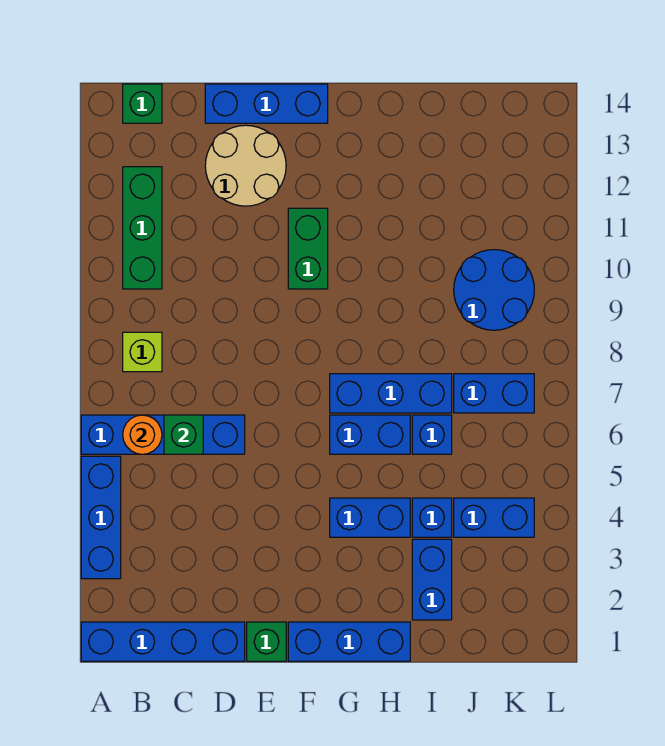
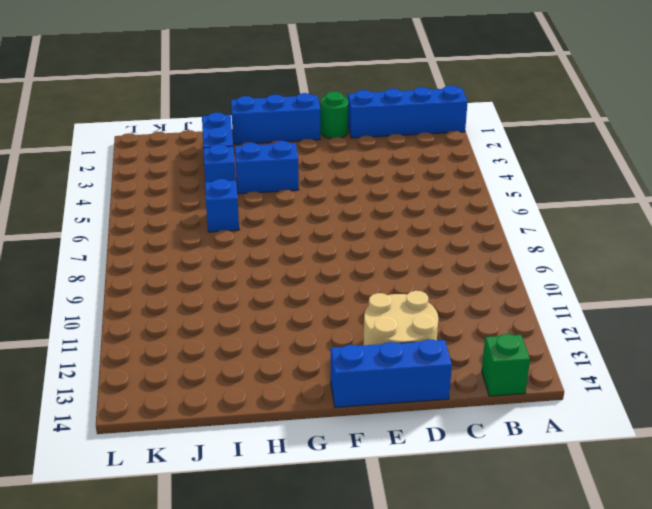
green 1x1 round brick [320,92,348,139] -> green 1x1 brick [247,622,286,661]
none -> blue 1x3 brick [81,456,121,579]
none -> blue 1x4 brick [81,415,245,454]
none -> lime 1x1 brick [123,332,162,372]

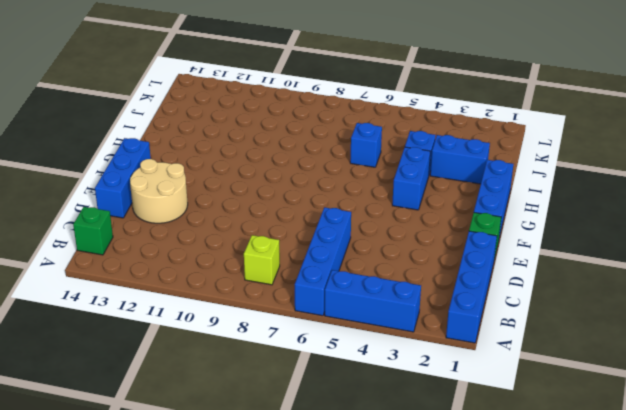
none -> green 1x3 brick [123,167,162,289]
none -> green 1x2 brick [288,208,328,289]
none -> blue 1x2 brick [330,415,410,454]

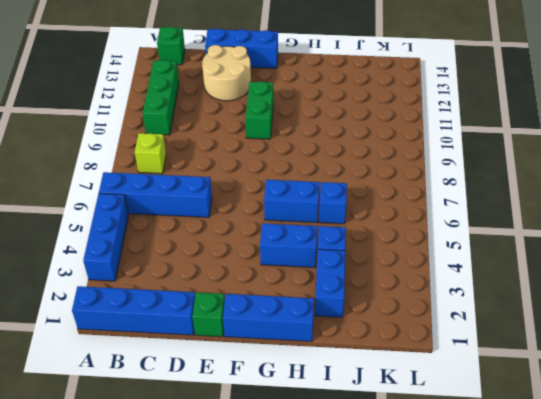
none -> blue 1x3 brick [330,374,452,413]
none -> blue 1x2 brick [454,498,534,537]
none -> blue 1x2 brick [454,374,534,413]

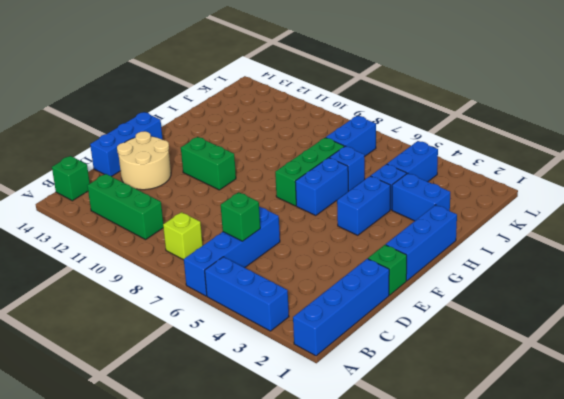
green 1x3 brick [275,138,344,206] -> blue 1x3 brick [330,374,452,413]
none -> blue 2x2 round brick [454,250,534,330]
none -> orange 1x1 round brick [123,415,162,454]

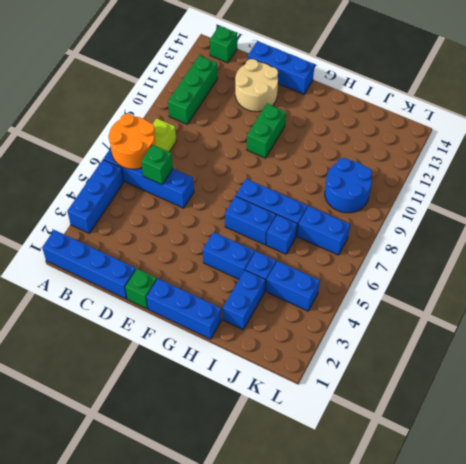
orange 2x2 round brick [108,114,156,169] -> orange 1x1 round brick [123,415,162,454]

